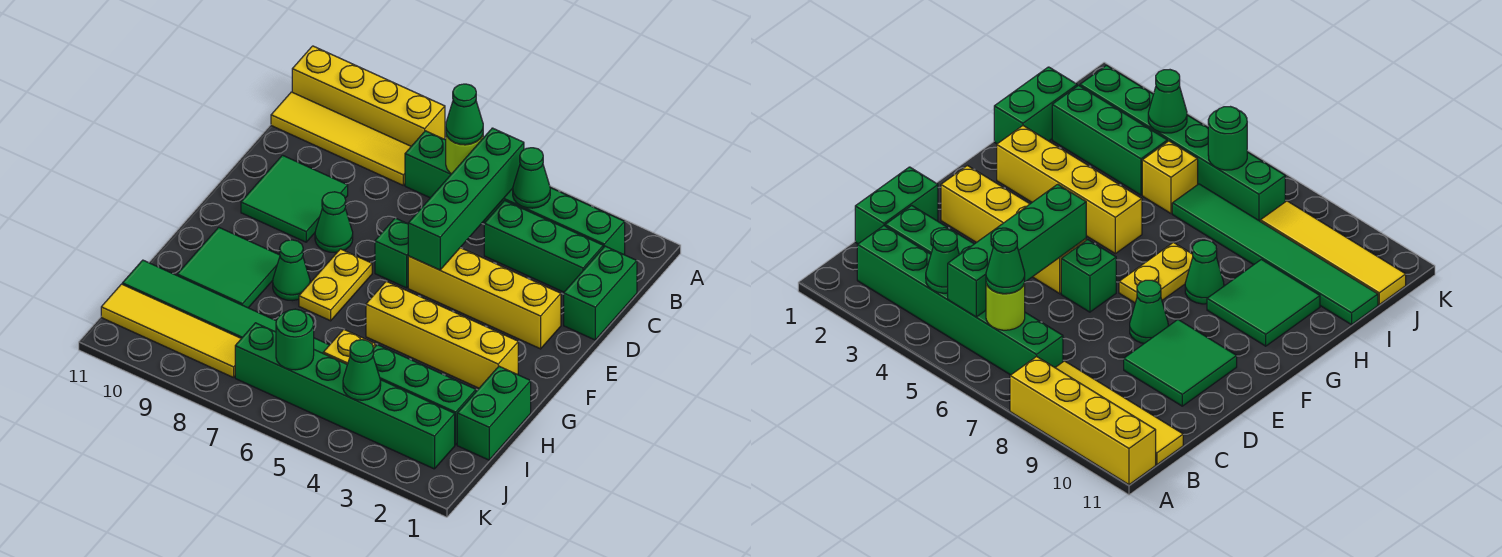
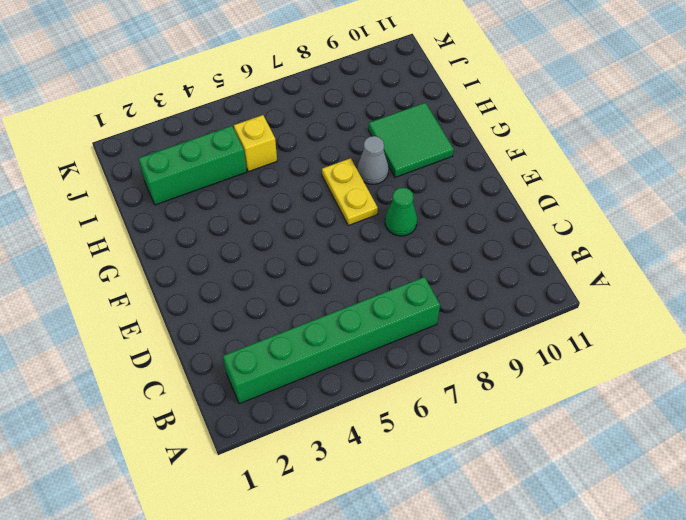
grey 1x1 cone [357,136,389,184] -> green 1x1 cone [273,240,310,301]
none -> yellow 1x4 brick [292,46,445,146]
none -> yellow 1x4 tile [271,92,411,185]
none -> green 1x2 brick [564,246,637,340]

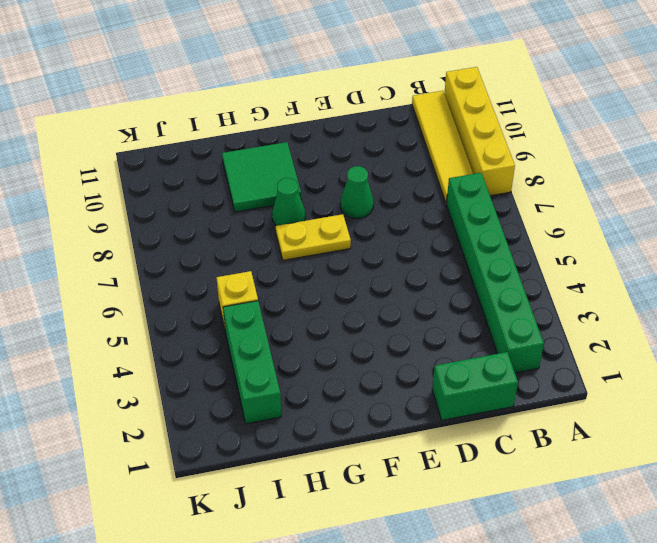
none -> green 1x3 brick [484,201,603,292]
none -> green 2x2 tile [241,155,348,242]
none -> yellow 1x4 brick [408,248,561,349]

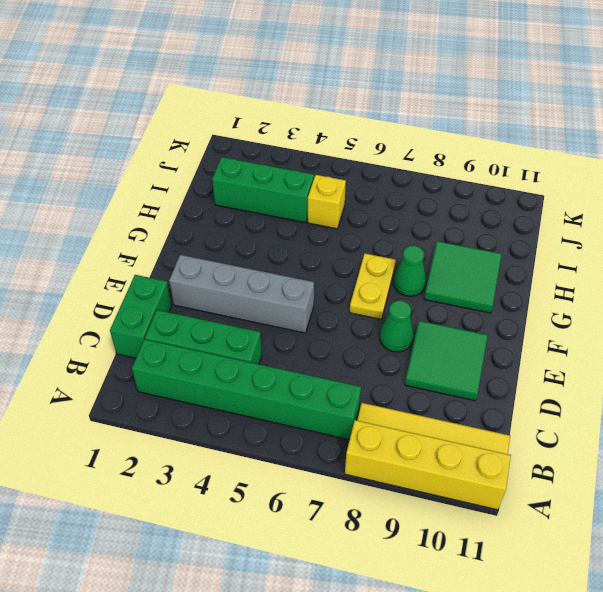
grey 1x4 brick [169,255,314,333] -> yellow 1x4 brick [408,248,561,349]
none -> green 1x1 brick [375,218,408,288]
none -> yellow 1x4 brick [366,281,518,388]
none -> green 1x2 brick [457,366,531,460]

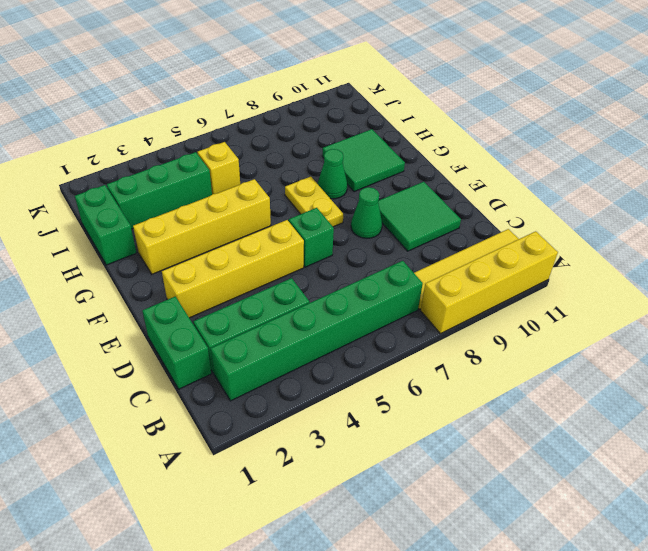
none -> green 1x6 tile [122,260,329,353]
none -> green 1x6 brick [235,323,455,469]
none -> yellow 1x4 tile [101,284,241,378]

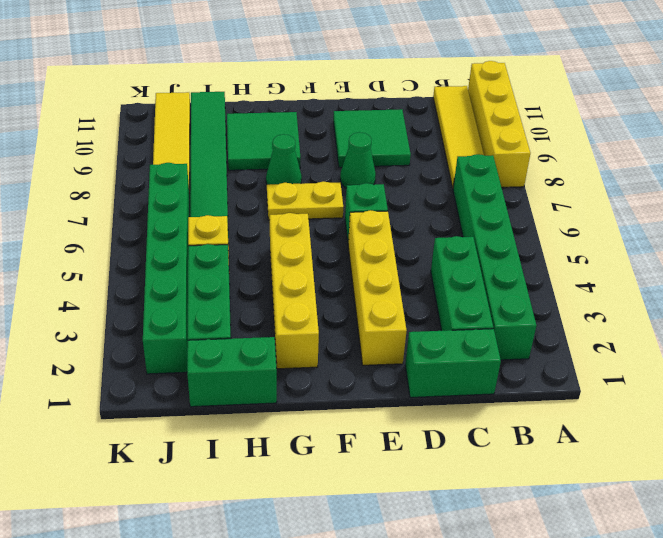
none -> green 1x1 cone [513,148,550,208]
none -> green 1x4 brick [408,128,524,270]
none -> lime 1x1 round brick [446,135,483,174]

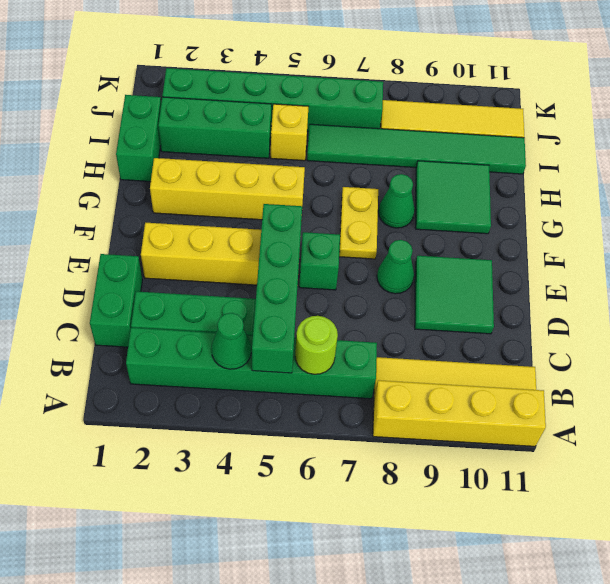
none -> green 1x1 cone [343,340,381,400]
none -> green 1x1 round brick [276,309,314,370]
none -> green 1x1 cone [446,84,483,145]

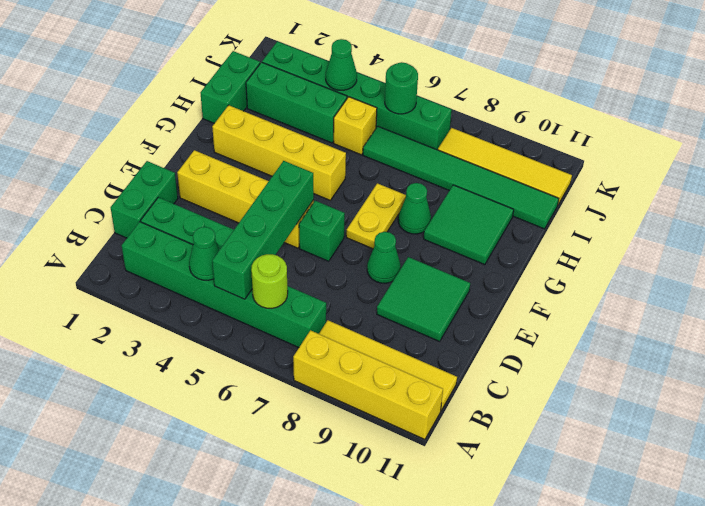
none -> green 1x1 cone [446,84,483,145]

